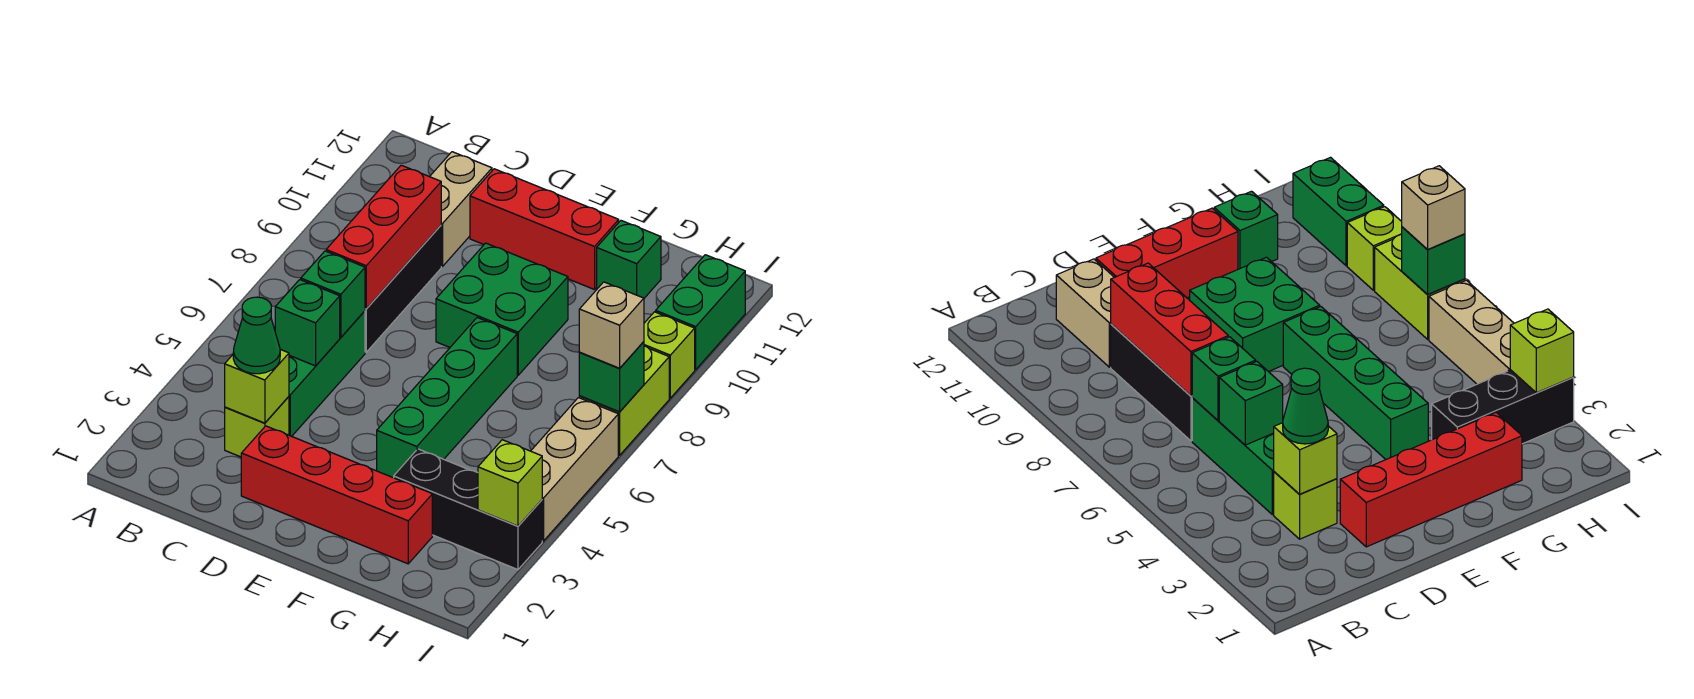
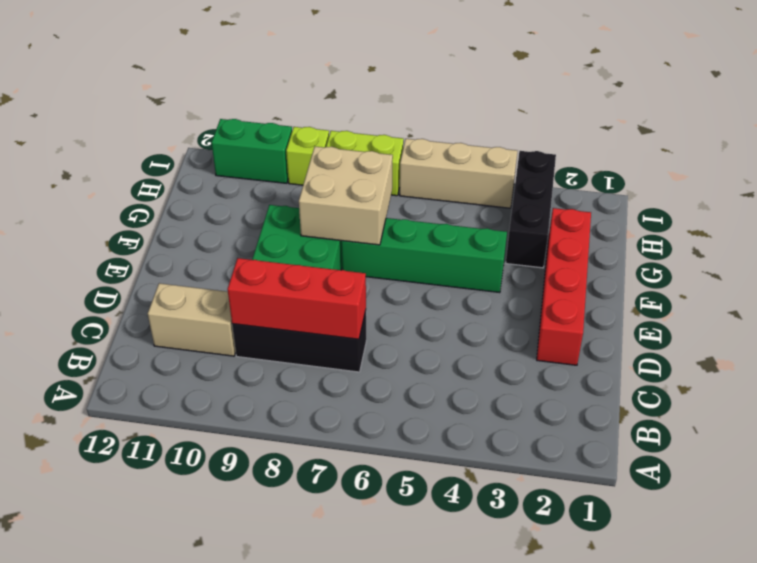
tan 2x2 brick [299,146,393,245] -> none
none -> lime 1x1 brick [225,397,289,457]
none -> green 1x3 brick [289,311,365,436]
none -> red 1x3 brick [470,169,619,290]

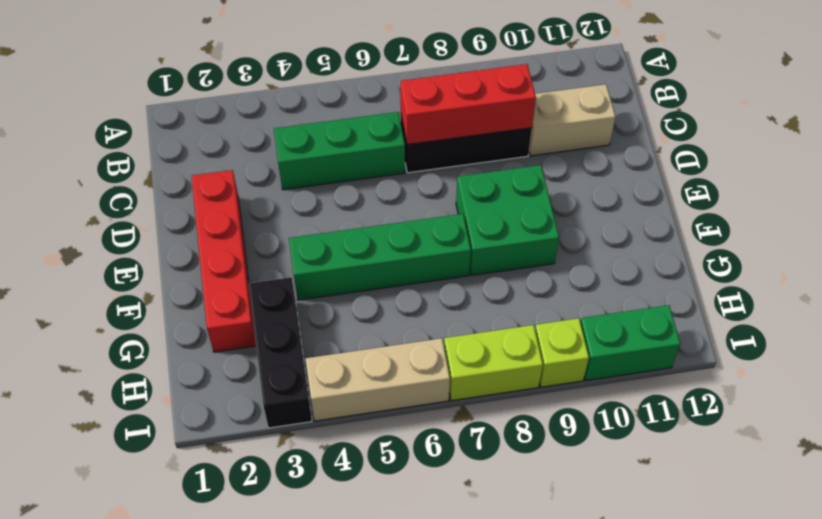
none -> lime 1x1 brick [225,397,289,457]
none -> red 1x3 brick [470,169,619,290]
none -> green 1x1 brick [597,221,661,298]

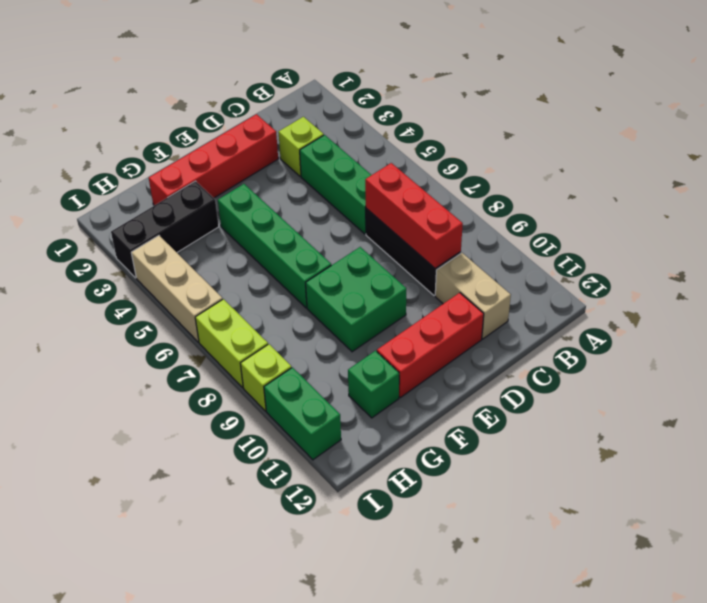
none -> lime 1x1 brick [225,350,289,423]
none -> green 1x1 brick [275,280,340,366]
none -> green 1x1 brick [301,251,365,337]

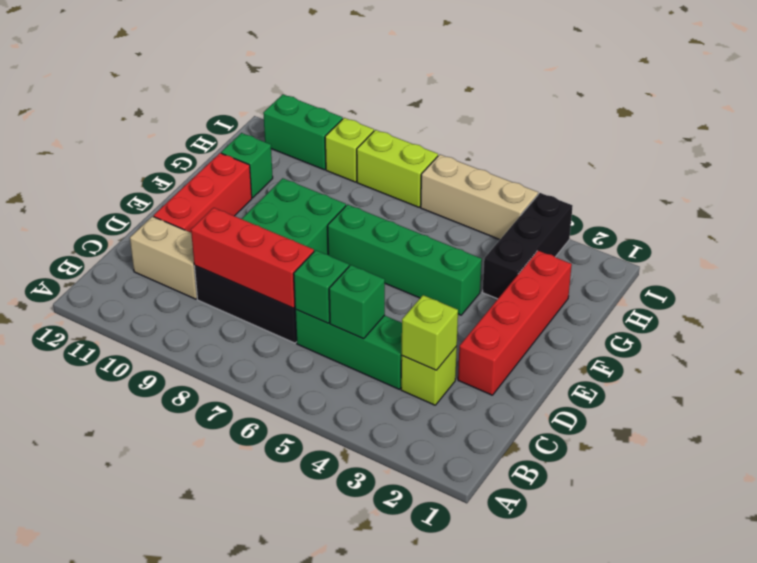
none -> lime 1x1 brick [478,440,542,526]
none -> green 1x1 brick [579,342,644,412]
none -> green 1x1 cone [233,297,280,374]

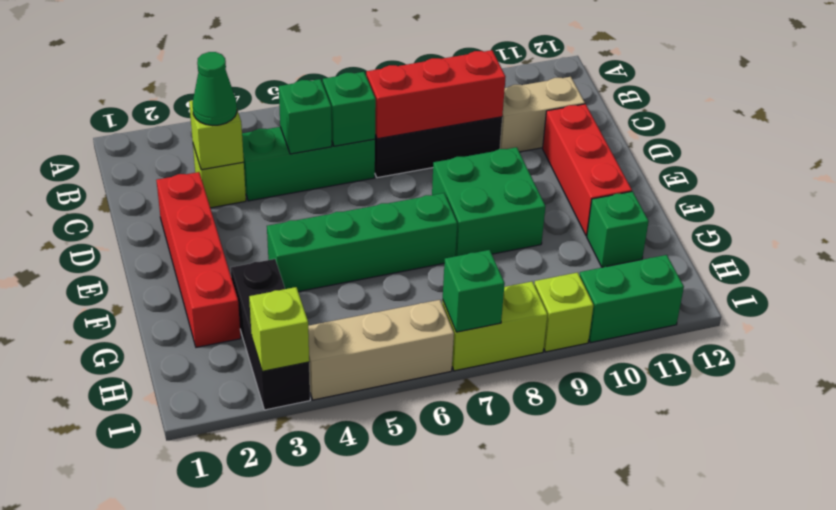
none -> tan 1x1 brick [579,282,644,368]

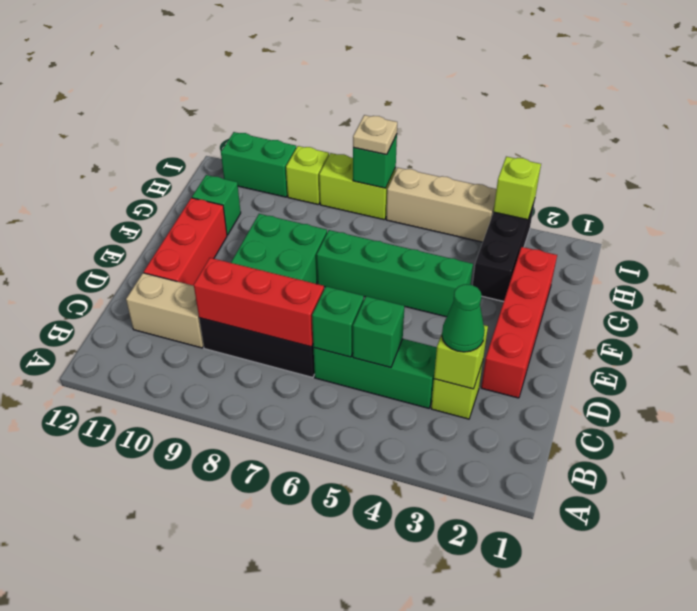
tan 1x1 plate [353,115,397,154] -> tan 1x1 brick [579,282,644,368]

